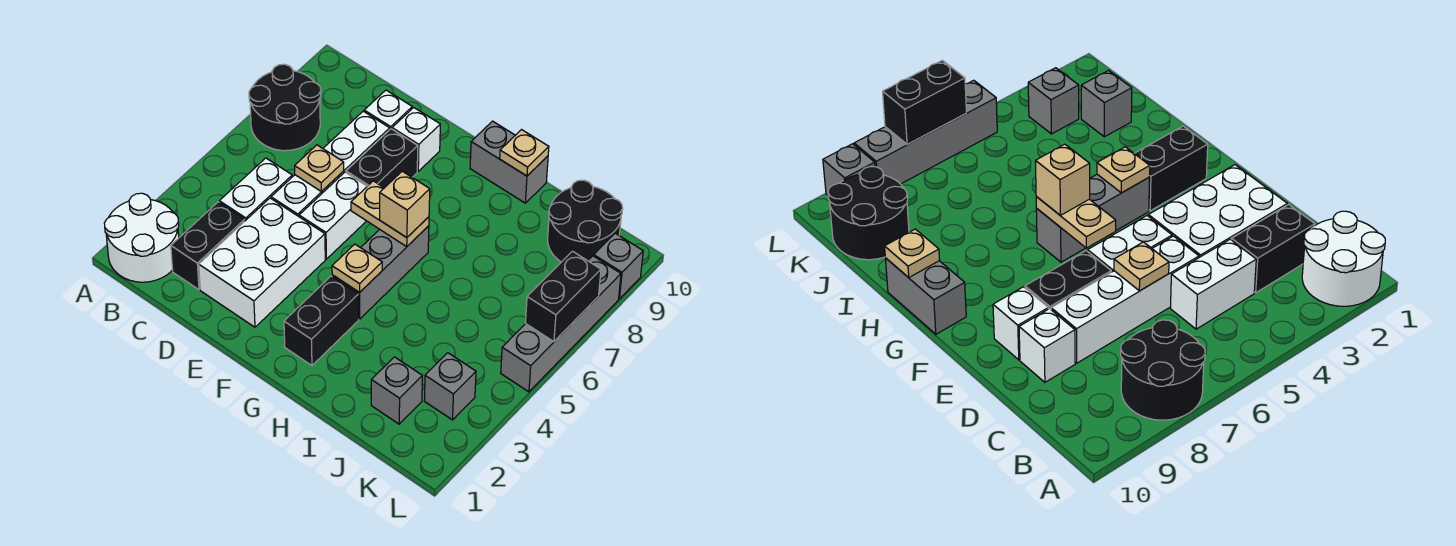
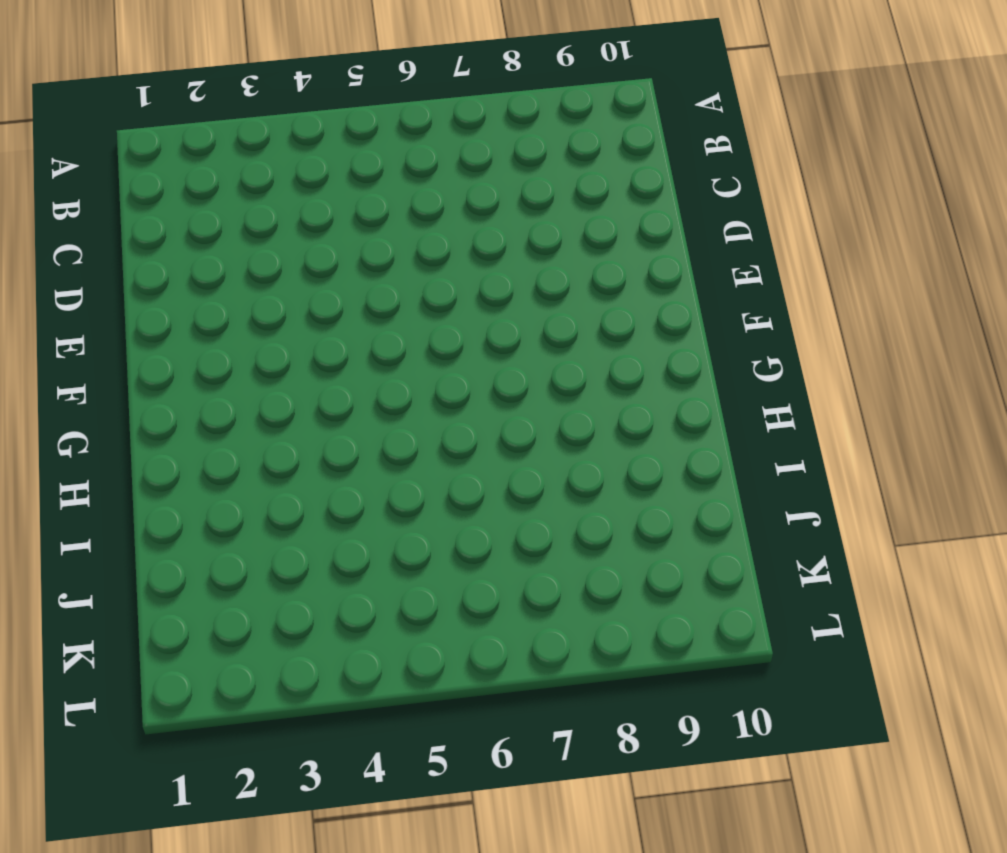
none -> white 2x2 round brick [104,193,179,282]
none -> black 2x2 round brick [249,64,321,151]
none -> black 1x2 brick [171,202,245,290]

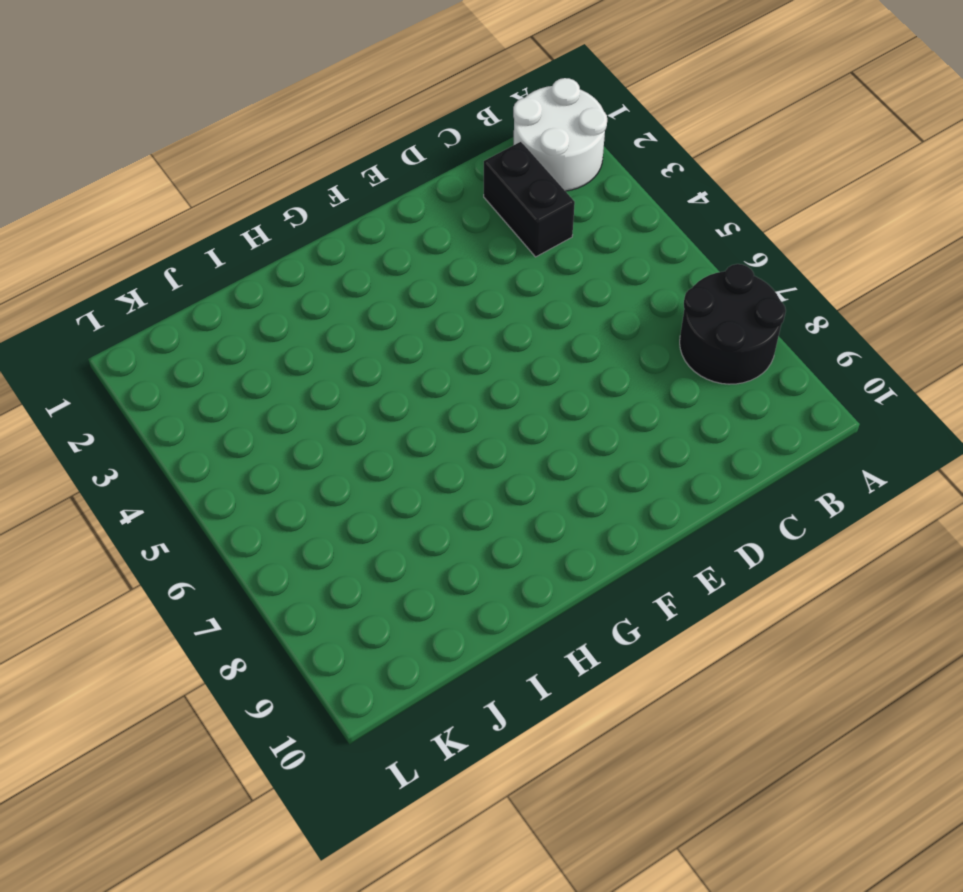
none -> white 1x2 brick [219,158,292,221]
none -> white 2x3 brick [199,198,325,327]
none -> white 1x4 brick [271,111,390,216]

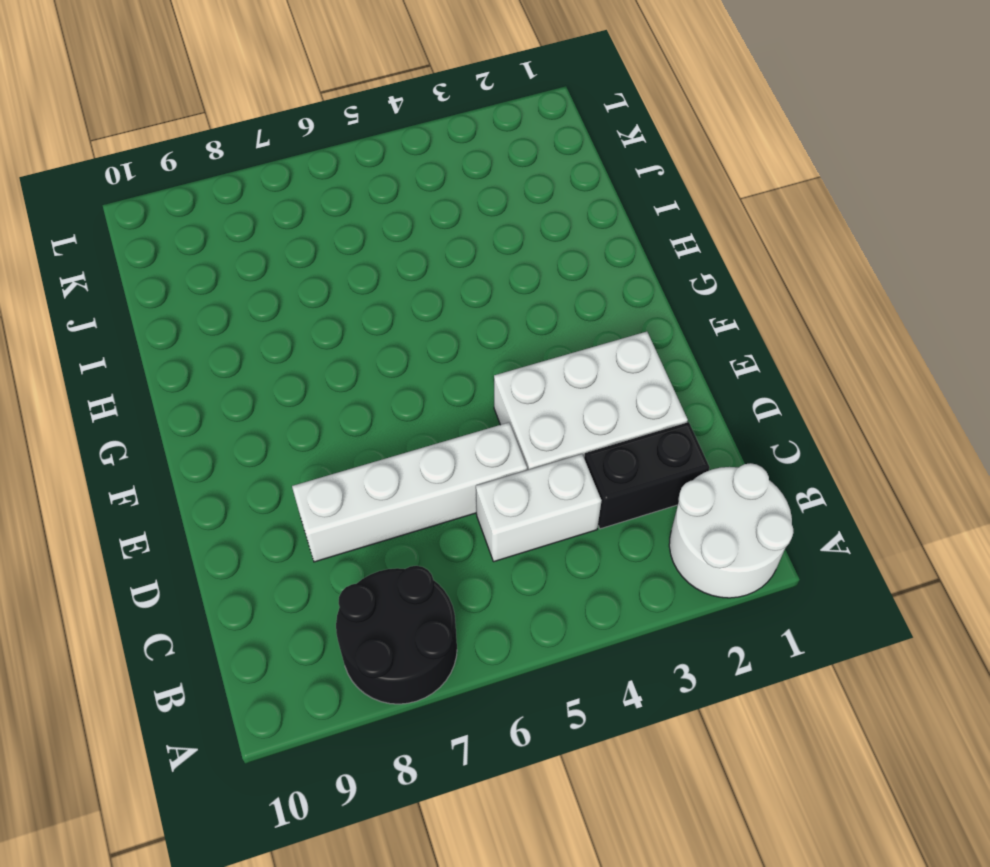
none -> white 1x1 brick [364,90,412,129]
none -> white 1x2 brick [299,172,367,259]
none -> black 1x2 brick [346,129,418,188]

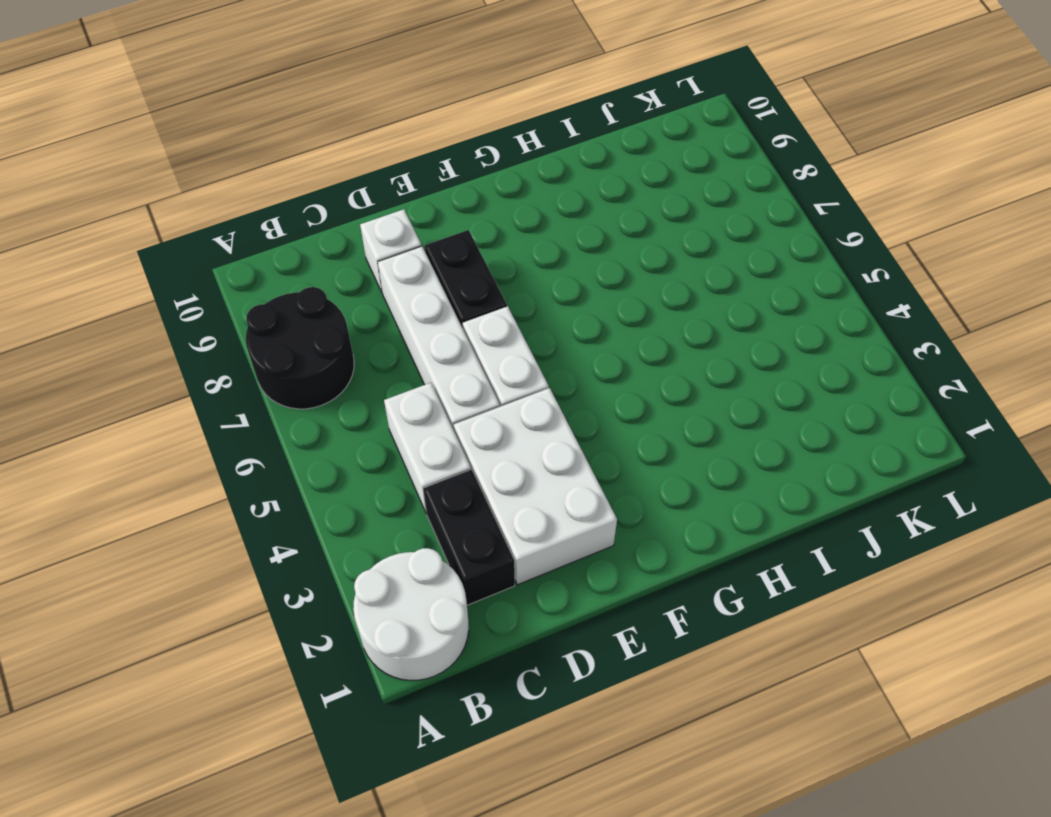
none -> white 1x1 brick [392,108,440,171]
none -> black 1x2 brick [284,276,359,365]
none -> grey 1x3 brick [332,226,429,319]

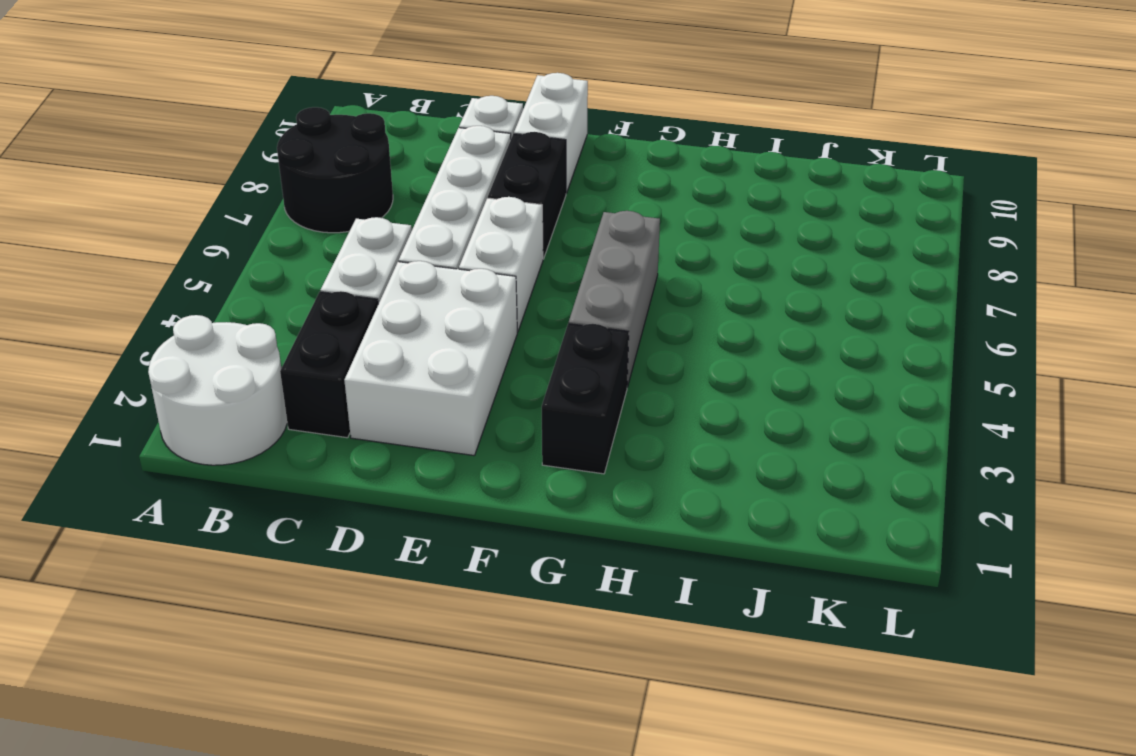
white 1x2 brick [514,73,588,193] -> white 1x1 brick [392,108,440,171]
none -> grey 1x2 brick [470,121,548,203]
none -> grey 1x1 brick [371,357,422,424]
none -> black 2x2 round brick [548,180,623,262]

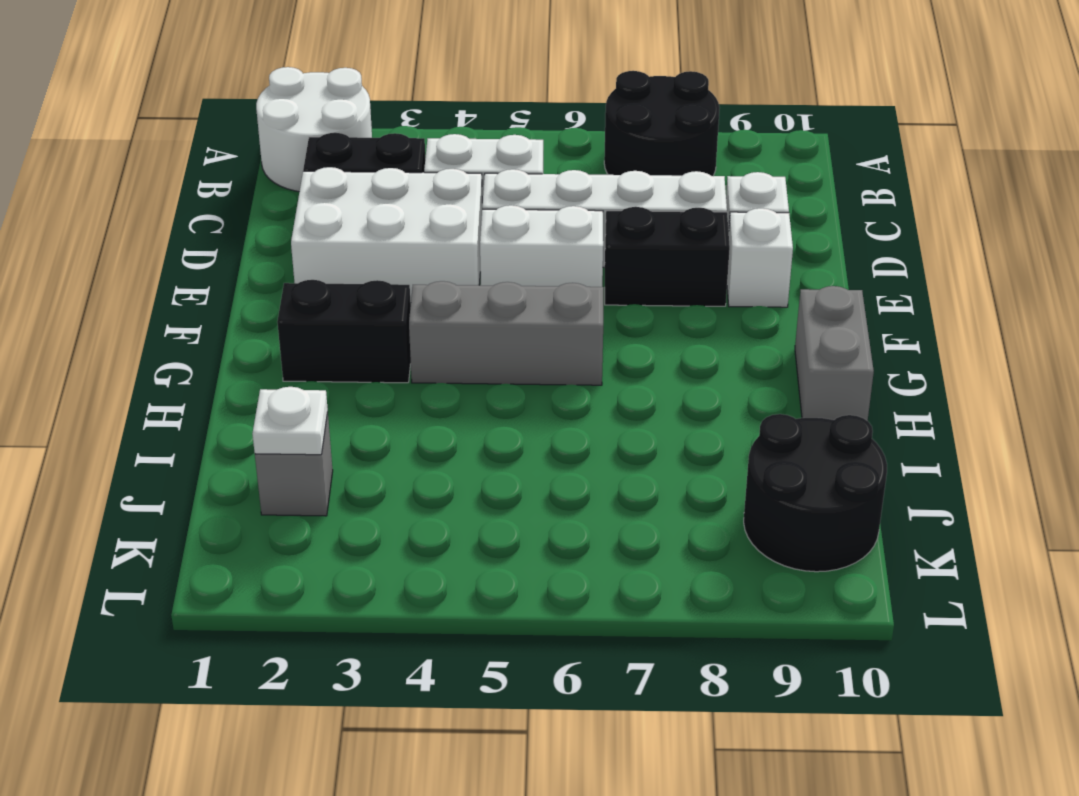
white 1x1 plate [252,387,328,455] -> none
none -> grey 1x1 brick [424,353,476,420]
none -> grey 1x4 brick [501,256,621,392]
none -> grey 1x1 brick [594,233,643,299]

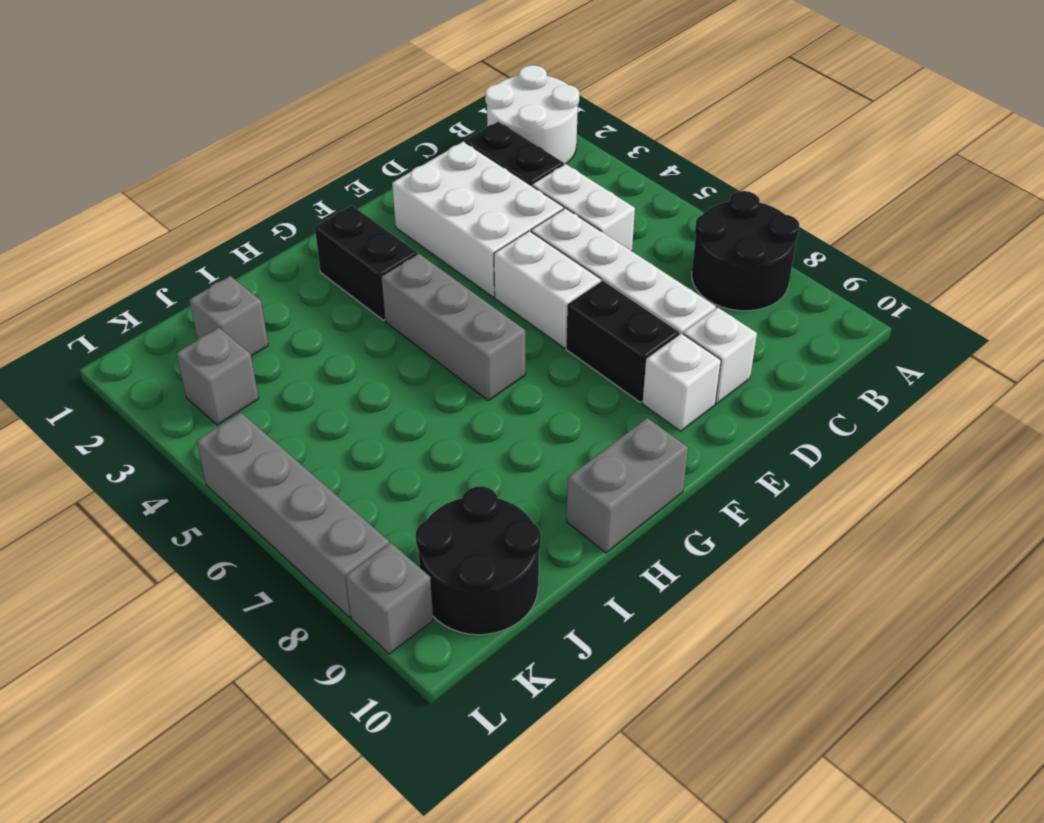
none -> tan 1x1 plate [295,145,344,192]
none -> tan 1x2 plate [351,181,429,246]
none -> tan 1x1 plate [332,244,382,292]

